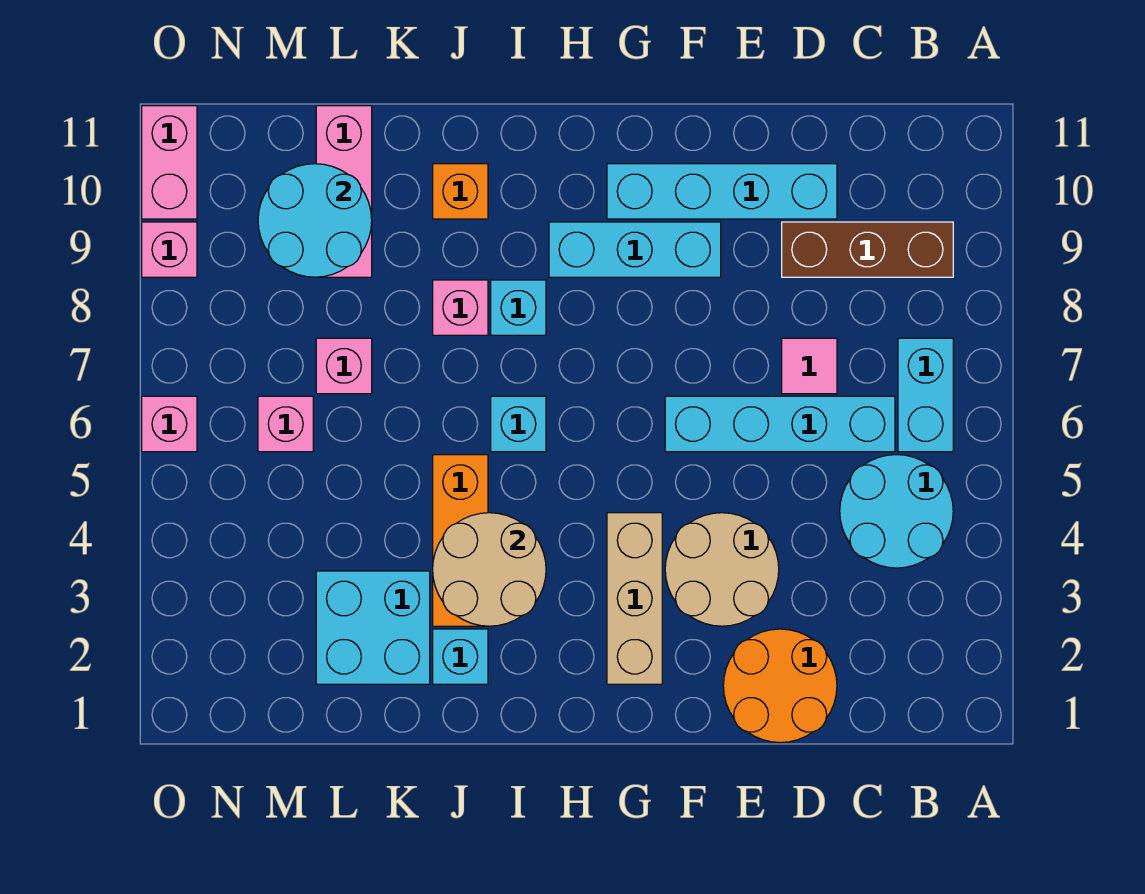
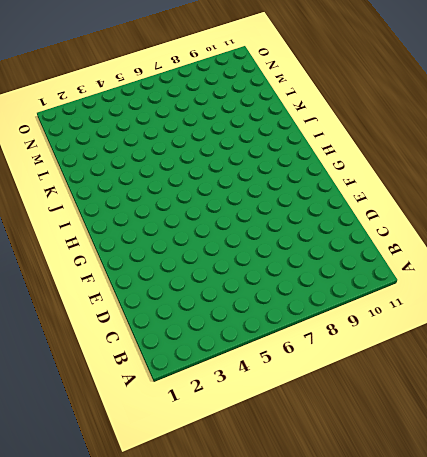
none -> cyan 2x2 round brick [840,455,953,568]
none -> cyan 1x2 brick [898,338,953,452]
none -> brown 1x3 brick [782,222,953,277]

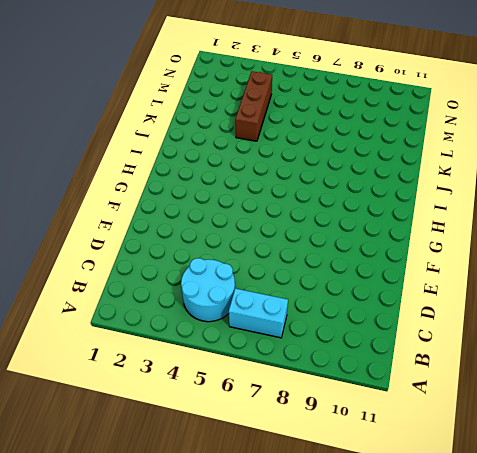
brown 1x3 brick [235,71,272,141] -> brown 1x3 brick moved to [782,222,953,277]
none -> cyan 1x4 brick [665,396,895,452]
none -> orange 2x2 round brick [723,629,837,743]
none -> pink 1x1 tile [782,338,837,394]

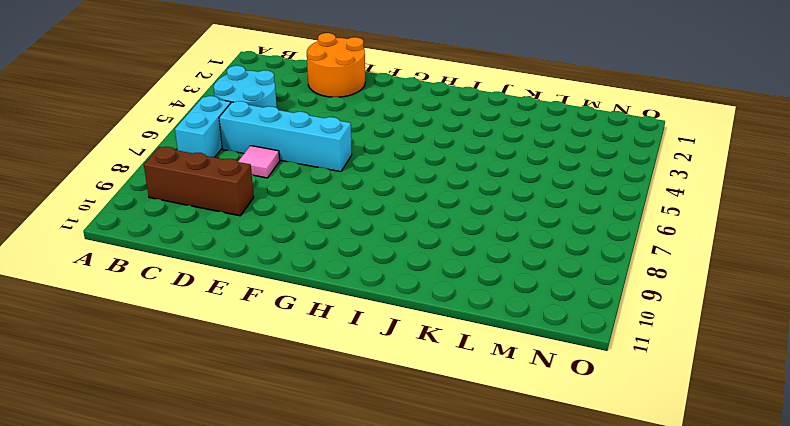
none -> cyan 1x4 brick [607,164,837,219]
none -> tan 2x2 round brick [665,513,779,626]
none -> cyan 1x3 brick [549,222,721,277]

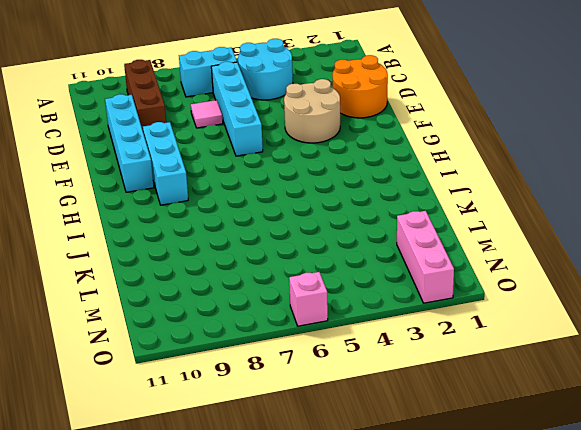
pink 1x3 brick [397,211,454,303] -> pink 1x3 brick turned to [316,106,372,277]
none -> tan 1x3 brick [607,513,662,684]
none -> cyan 1x1 brick [491,396,546,452]
none -> cyan 1x1 brick [491,280,546,335]

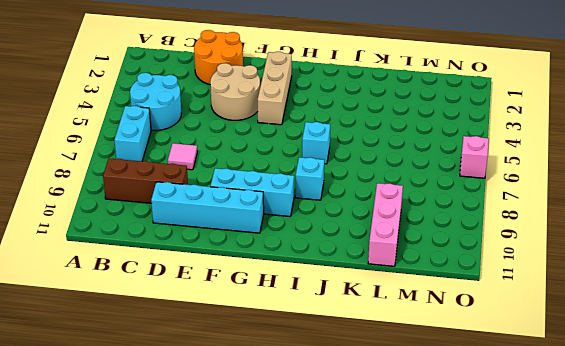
none -> cyan 1x4 brick [665,396,895,452]
none -> cyan 1x1 brick [433,629,488,684]
none -> orange 1x3 brick [433,455,488,626]

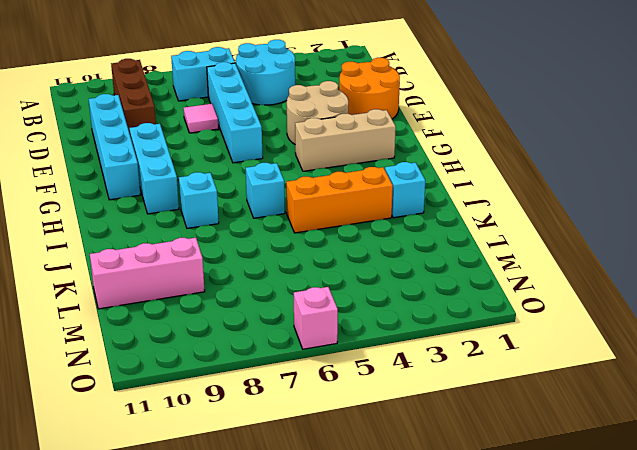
none -> pink 1x1 brick [433,280,488,335]
none -> orange 1x1 brick [433,164,488,219]
none -> cyan 2x2 brick [316,571,430,684]

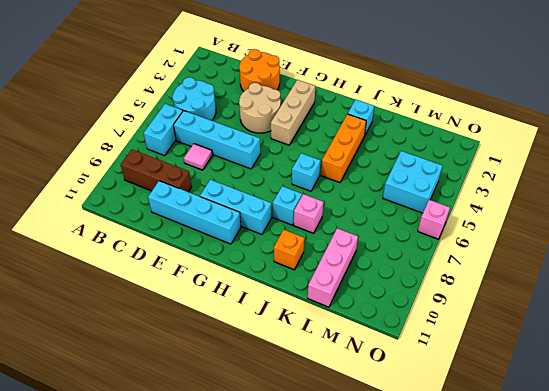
cyan 2x2 brick [383,151,442,213] -> cyan 2x2 brick moved to [316,571,430,684]
none -> pink 1x1 brick [316,338,372,394]
none -> pink 1x1 brick [258,396,313,452]
none -> pink 1x1 brick [142,222,197,277]

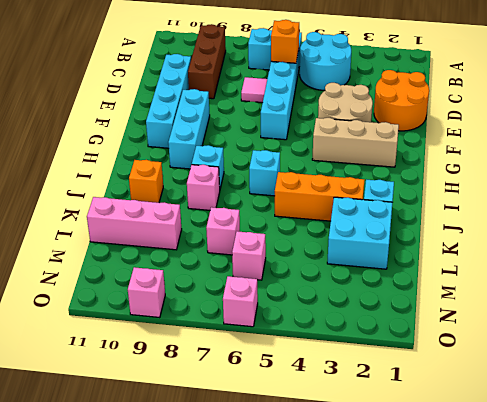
orange 1x1 brick [271,20,299,63] -> none
none -> pink 1x2 brick [142,106,197,219]
none -> tan 2x2 round brick [433,513,546,626]
none -> cyan 2x2 round brick [258,164,372,277]

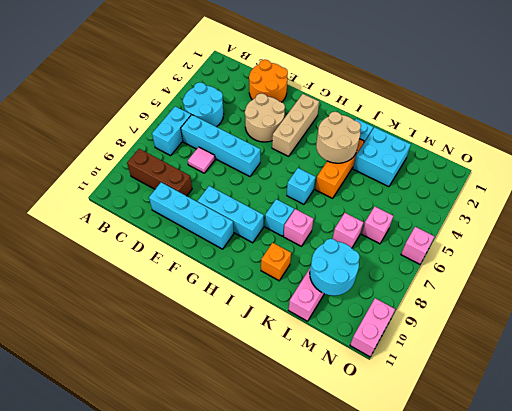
none -> pink 1x1 brick [142,222,197,277]

